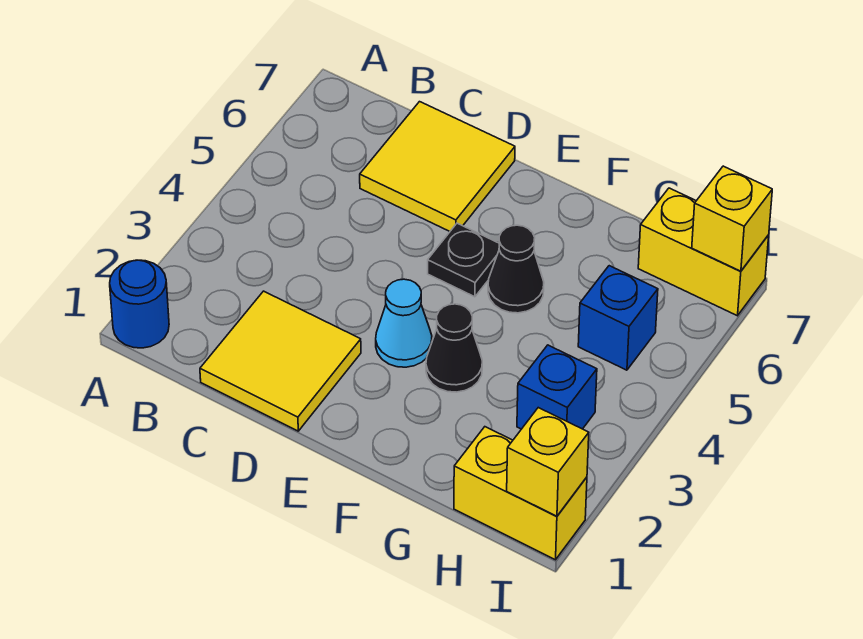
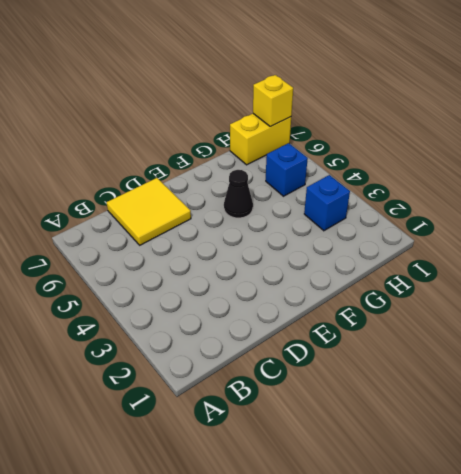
none -> blue 1x1 round brick [110,260,169,348]
none -> yellow 2x2 tile [200,291,361,431]
none -> cyan 1x1 cone [376,279,432,367]

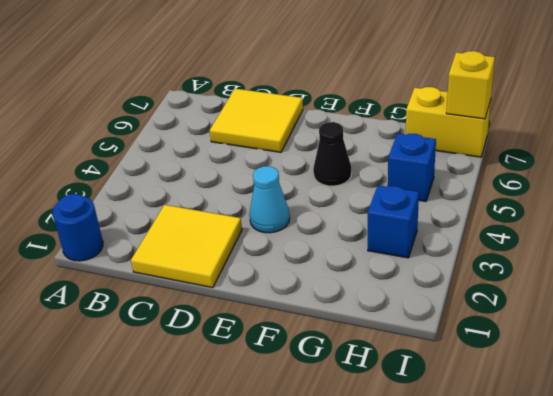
none -> black 1x1 plate [428,223,499,297]
none -> black 1x1 cone [426,304,482,392]
none -> yellow 1x2 brick [454,427,587,560]

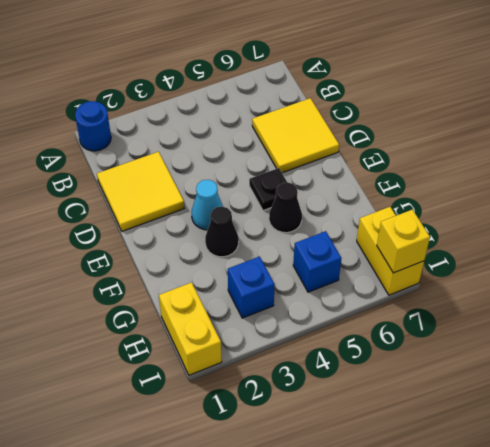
none -> yellow 1x1 brick [507,408,589,516]

